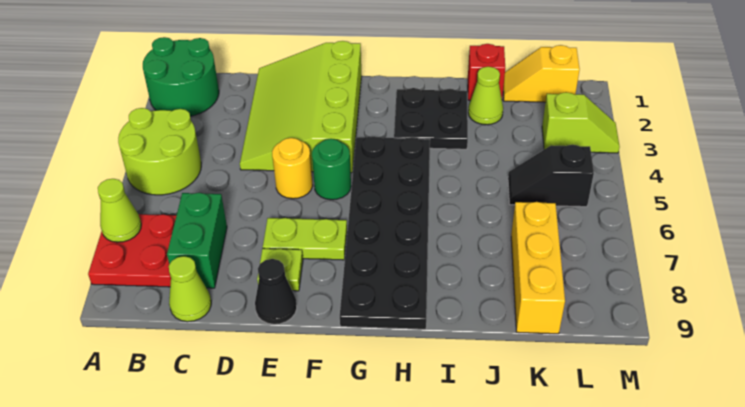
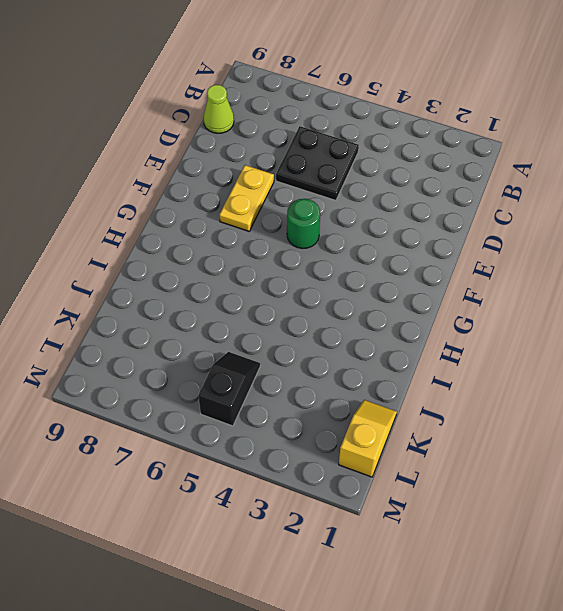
black 2x2 plate [276,126,359,200] -> black 2x2 plate moved to [394,88,468,149]
yellow 1x2 plate [219,165,274,231] -> lime 1x2 plate [263,218,347,260]
none -> green 2x2 round brick [143,37,219,116]
none -> lime 2x2 round brick [118,108,201,195]
none -> red 2x2 plate [88,214,176,287]

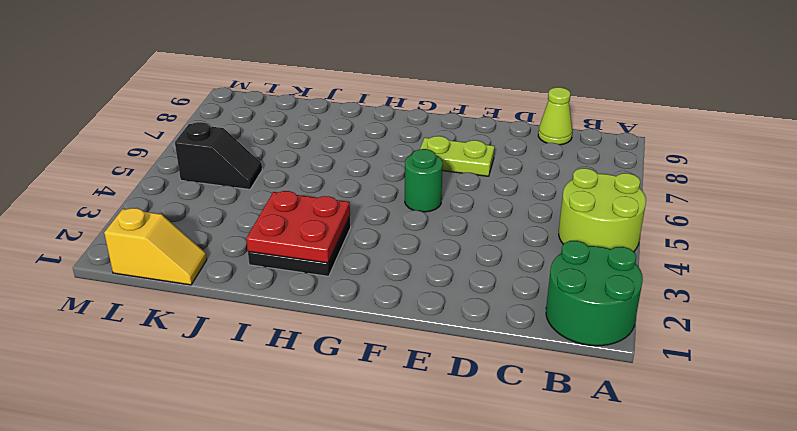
red 2x2 plate [246,191,350,263] -> red 2x2 plate moved to [88,214,176,287]
none -> green 1x2 brick [167,193,227,288]
none -> lime 3x4 slope [240,41,362,173]
none -> yellow 1x1 round brick [272,138,313,199]

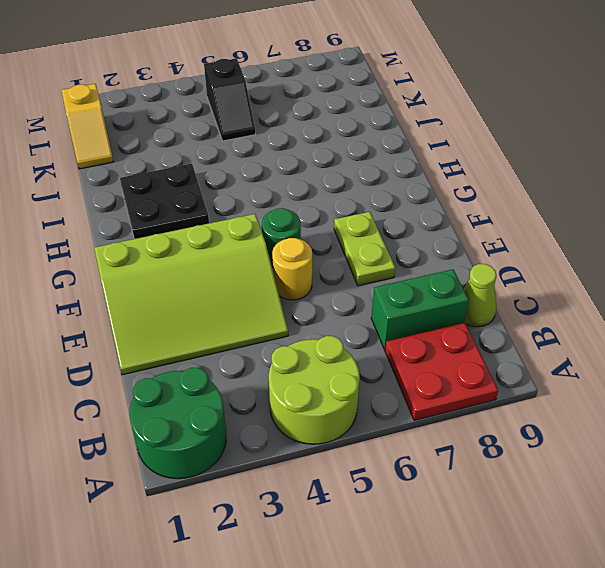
none -> lime 1x1 plate [257,248,303,291]
none -> black 1x1 cone [255,259,297,324]
none -> black 2x6 plate [340,136,430,329]

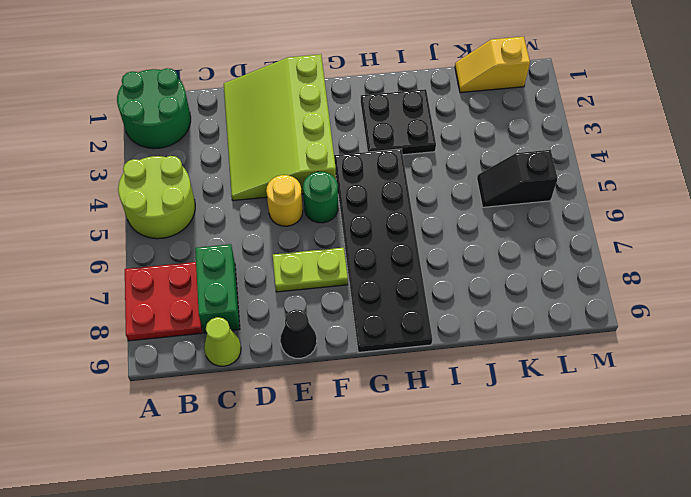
none -> lime 1x1 plate [257,248,303,291]
none -> red 1x1 brick [468,44,505,101]
none -> lime 1x1 cone [468,67,503,125]

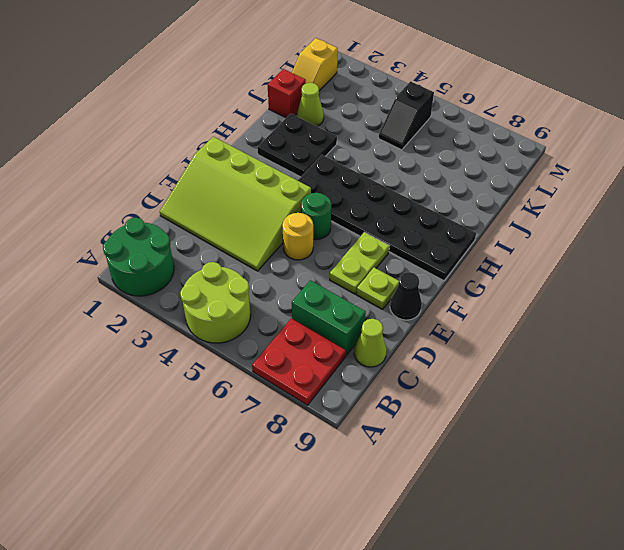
none -> yellow 1x3 brick [511,202,565,334]
none -> lime 1x2 slope [542,92,620,153]
none -> lime 1x1 cone [98,179,141,242]

